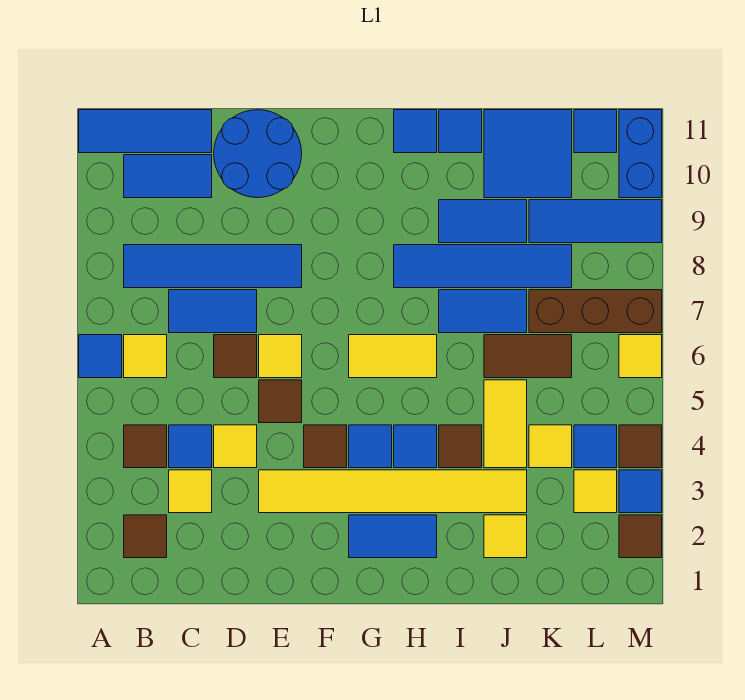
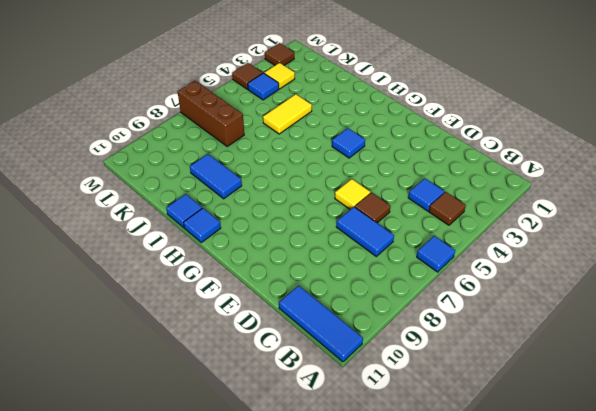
none -> brown 1x1 tile [124,515,167,558]
none -> yellow 1x1 tile [124,335,167,378]
none -> blue 1x4 tile [124,245,302,288]
none -> blue 1x2 tile [124,155,212,198]

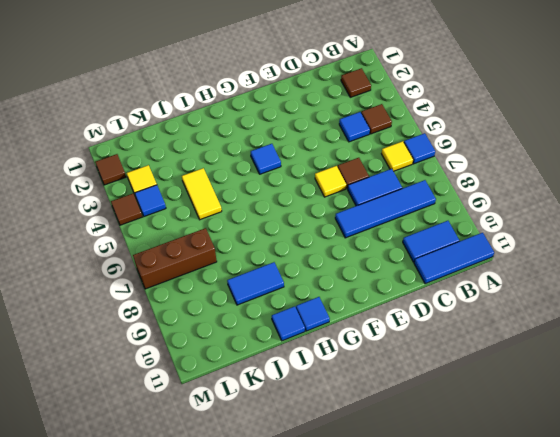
none -> yellow 1x1 tile [169,470,212,513]
none -> yellow 1x1 tile [214,425,257,468]
none -> blue 2x2 round brick [214,110,302,198]
none -> yellow 1x6 tile [259,470,527,513]

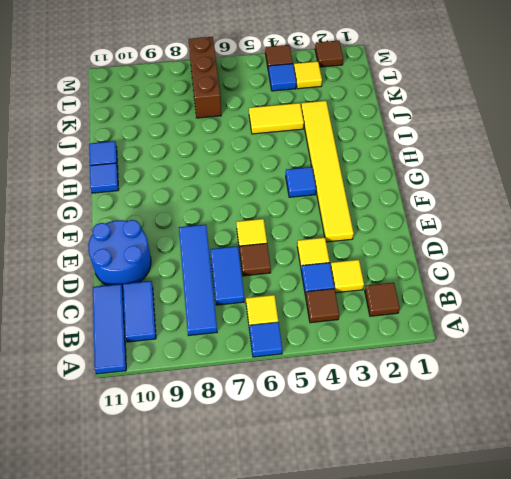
none -> brown 1x1 tile [259,380,302,423]
none -> brown 1x1 tile [304,425,347,468]
none -> blue 1x2 tile [349,515,437,558]
none -> yellow 1x2 tile [349,335,437,378]

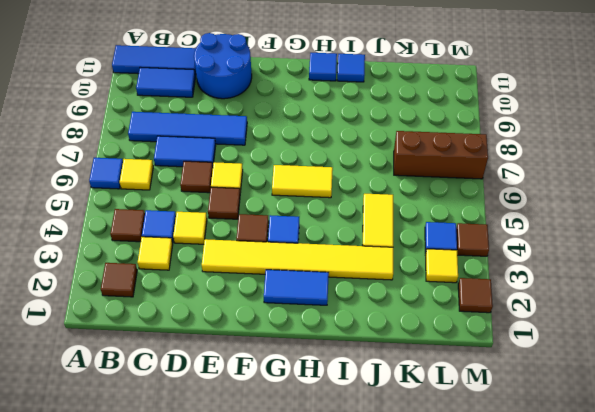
none -> blue 1x1 tile [394,425,437,468]
none -> blue 1x4 tile [394,245,572,288]
none -> brown 1x1 tile [439,425,482,468]
none -> blue 1x2 tile [439,290,527,333]

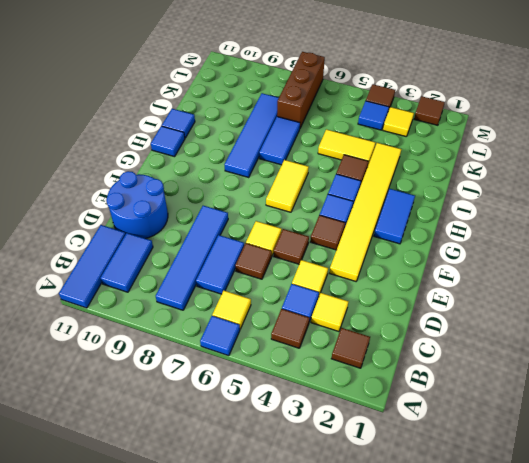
none -> blue 1x2 tile [439,200,527,243]
none -> yellow 1x1 tile [484,515,527,558]
none -> brown 1x2 tile [484,335,572,378]
none -> blue 2x2 tile [484,110,572,198]

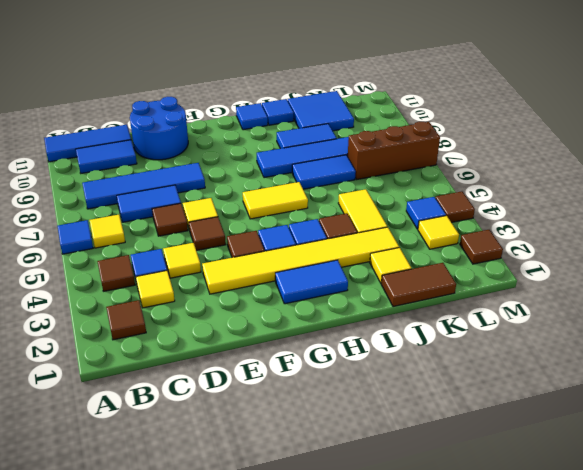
brown 1x2 tile [381,263,456,307] -> brown 1x2 tile moved to [484,335,572,378]
none -> yellow 1x1 tile [529,425,572,468]
none -> blue 1x3 tile [529,200,662,243]
none -> blue 1x1 tile [574,110,617,153]
none -> blue 1x1 tile [619,470,662,513]

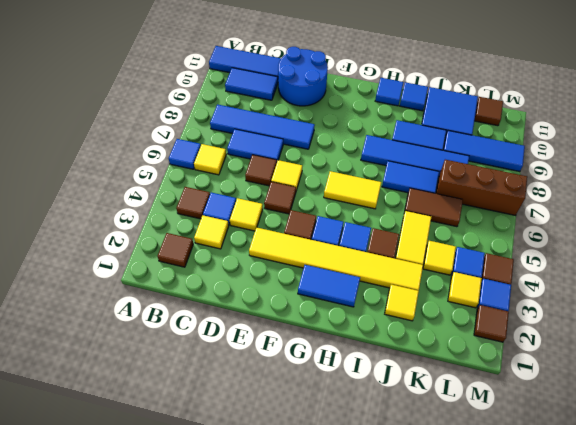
brown 1x1 tile [474,97,503,126] -> blue 1x1 tile [574,110,617,153]
none -> yellow 1x1 tile [619,335,662,378]
none -> blue 1x2 brick [619,110,662,198]

